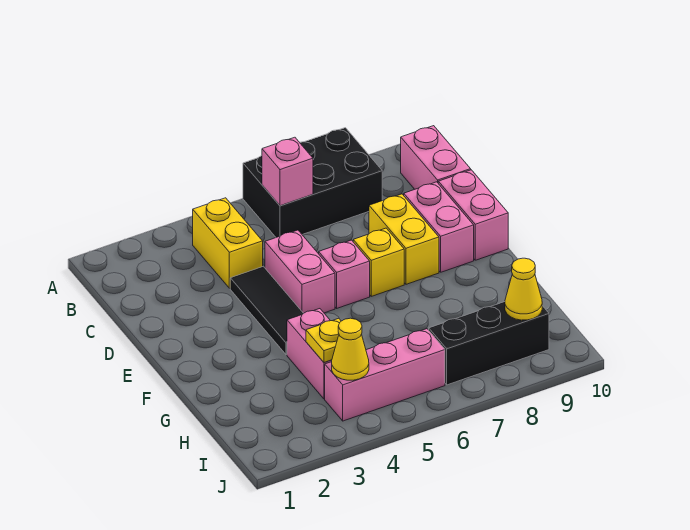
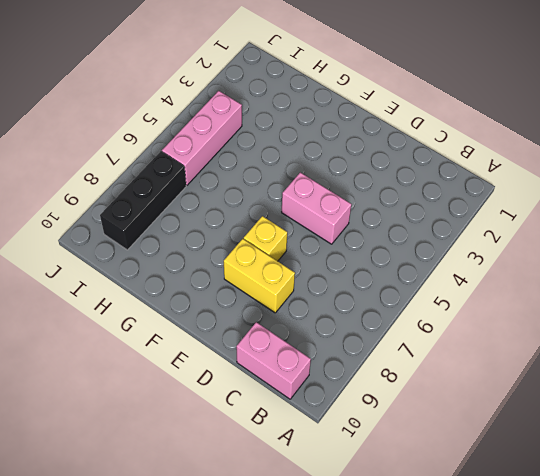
none -> black 2x3 brick [243,128,382,237]
none -> yellow 1x2 brick [193,198,263,288]
none -> black 1x3 tile [230,266,303,355]

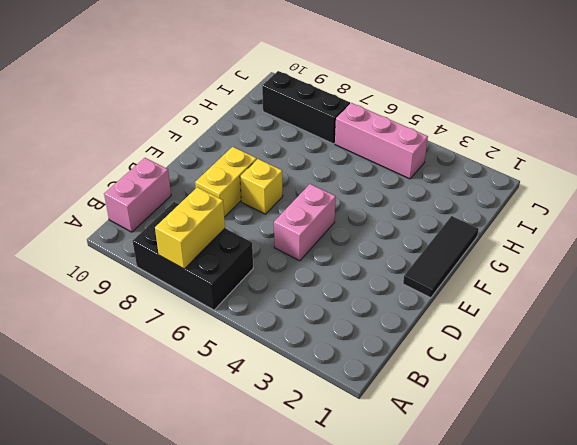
yellow 1x2 brick [155,187,225,269] -> yellow 1x2 brick moved to [193,198,263,288]
black 1x3 tile [403,216,479,298] -> black 1x3 tile moved to [230,266,303,355]
none -> pink 1x2 brick [404,182,474,272]
none -> pink 1x2 brick [438,170,508,260]
none -> pink 1x1 brick [319,240,370,308]

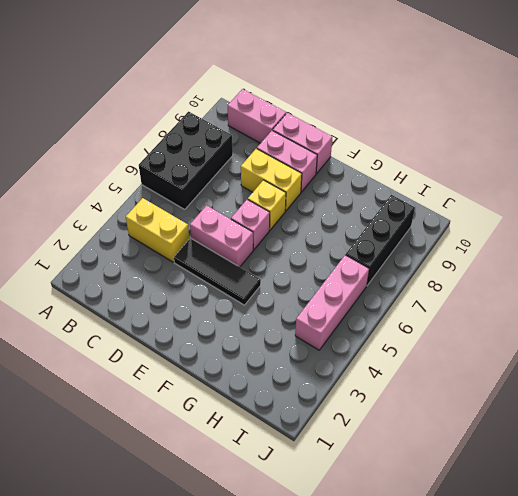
none -> pink 1x2 brick [287,309,332,399]
none -> pink 1x1 brick [262,137,313,206]
none -> yellow 1x1 plate [306,318,341,363]

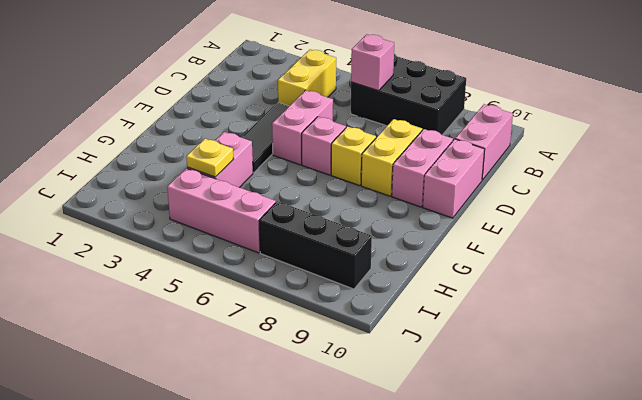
none -> yellow 1x1 cone [332,318,369,380]
none -> yellow 1x1 cone [505,258,542,320]

